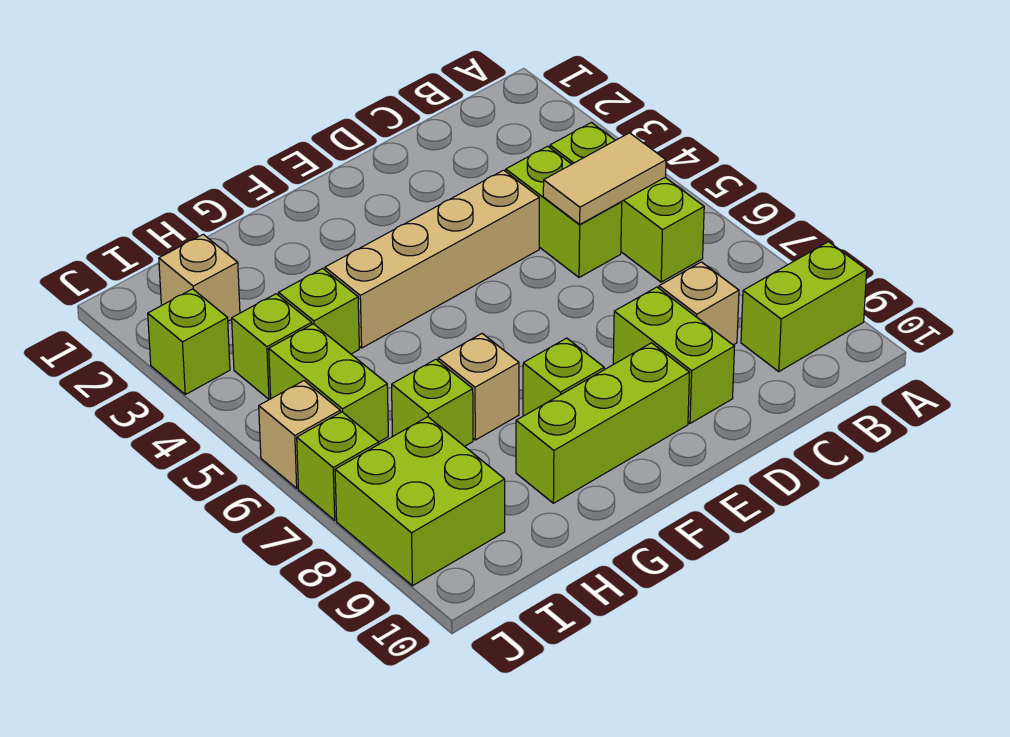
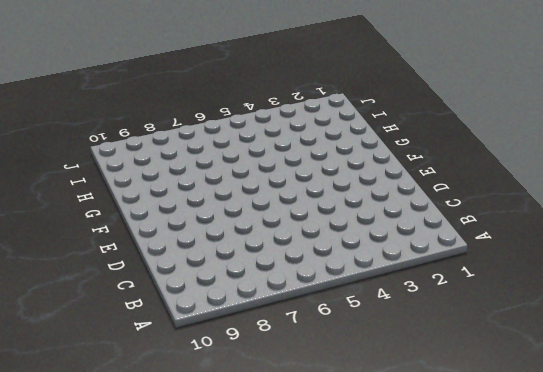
none -> lime 1x2 brick [741,242,867,371]
none -> lime 1x3 brick [550,123,704,282]
none -> lime 1x2 brick [506,146,622,277]

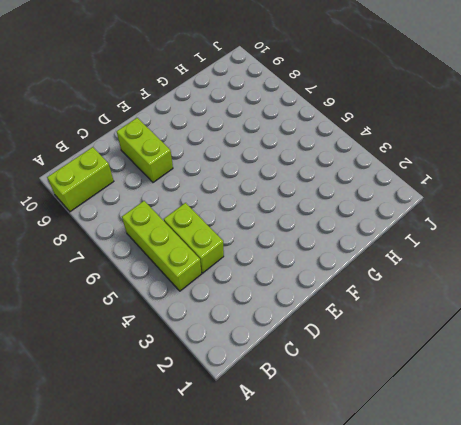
none -> tan 1x1 brick [659,262,739,345]
none -> tan 1x4 brick [325,170,539,348]
none -> lime 1x3 brick [516,343,690,503]

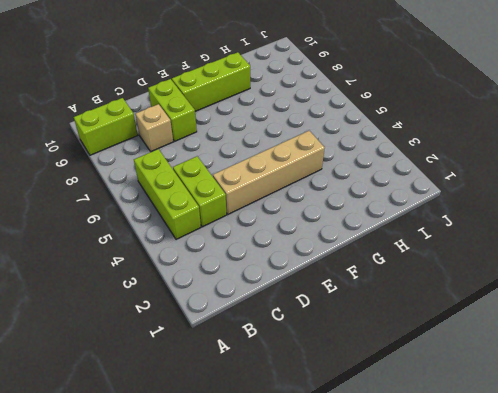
none -> lime 1x1 brick [523,338,604,416]
none -> tan 1x1 brick [438,334,519,440]
none -> lime 1x1 brick [279,268,359,354]

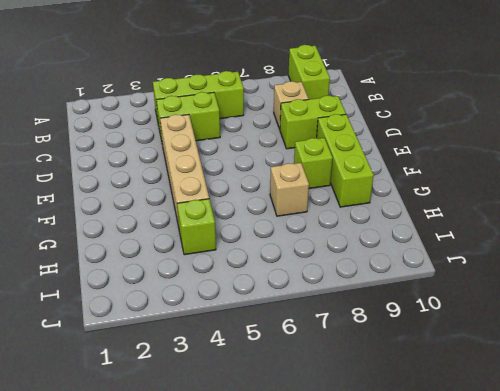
none -> lime 1x1 brick [392,359,473,446]
none -> tan 1x1 brick [159,234,240,321]
none -> lime 1x1 brick [232,294,312,399]

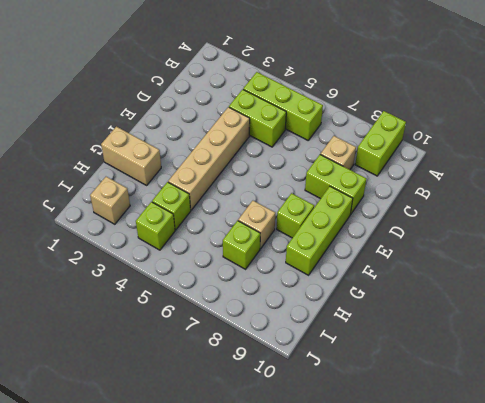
tan 1x2 brick [101,127,161,185] -> none
none -> lime 1x2 brick [269,324,388,442]
none -> lime 2x2 brick [335,417,505,586]
none -> lime 1x1 brick [148,289,230,394]

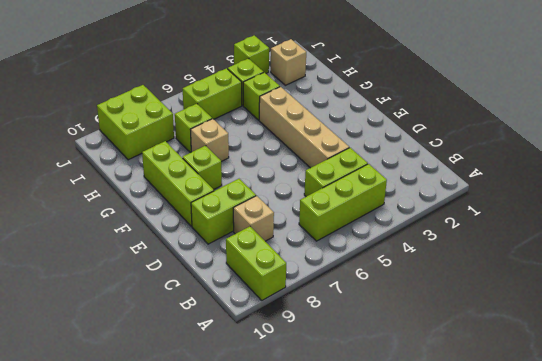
none -> tan 1x1 brick [259,381,340,488]
none -> lime 1x1 brick [297,412,379,520]
none -> tan 1x2 tile [543,133,666,224]

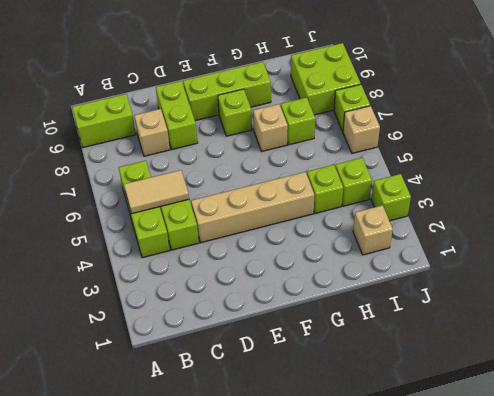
none -> lime 1x2 brick [269,324,388,442]

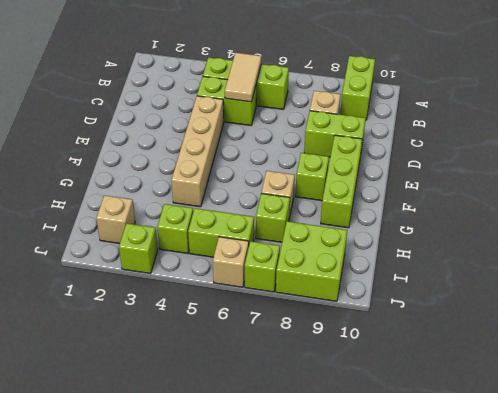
none -> lime 1x1 brick [279,268,359,354]

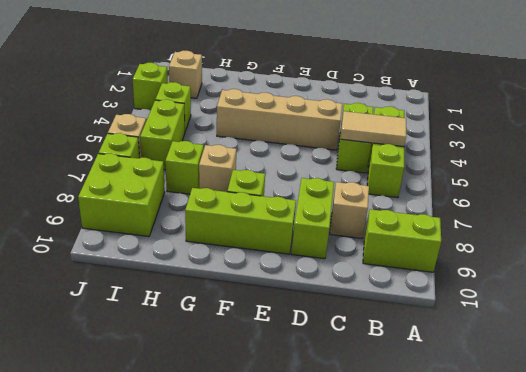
none -> lime 1x1 brick [279,268,359,354]

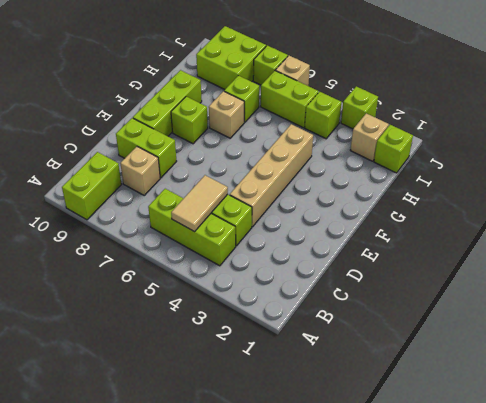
lime 1x1 brick [374,125,413,173] -> lime 1x1 brick moved to [279,268,359,354]

